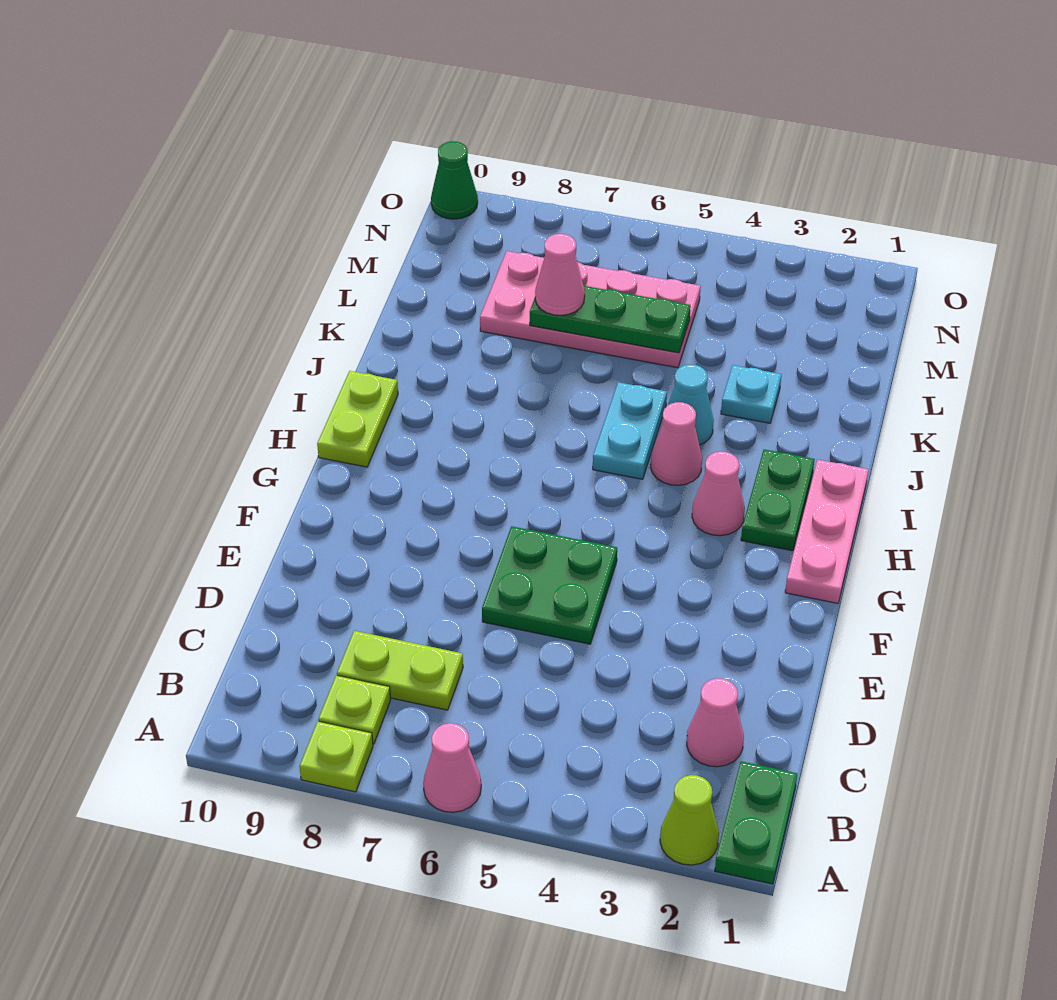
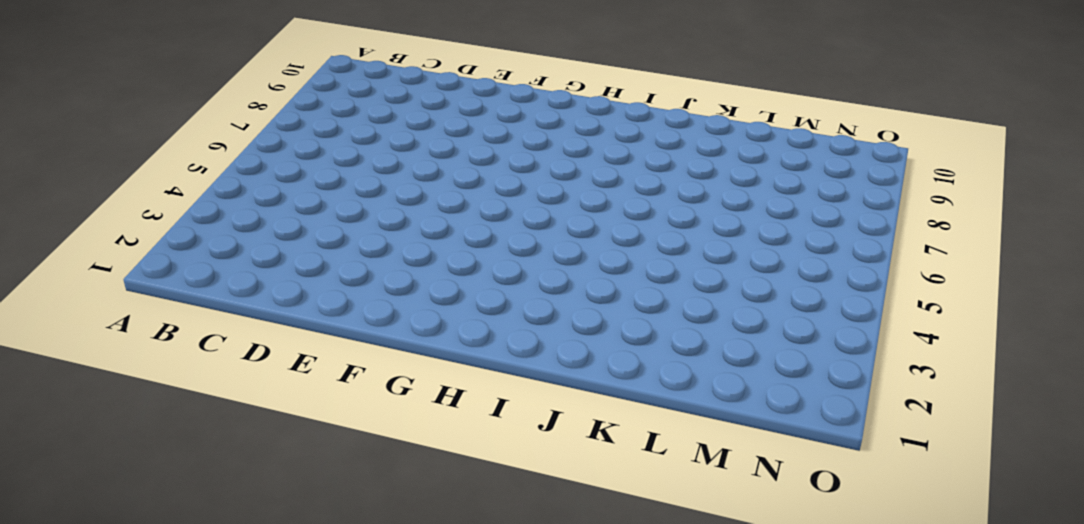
none -> green 1x2 plate [715,761,797,884]
none -> lime 1x1 cone [660,775,719,865]
none -> pink 1x1 cone [423,723,481,812]

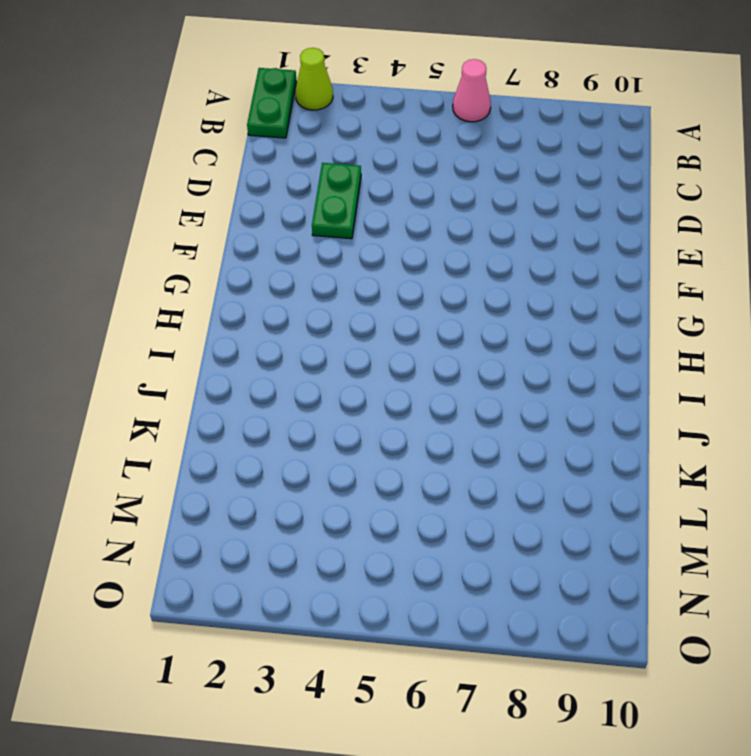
green 1x2 plate [312,163,361,239] -> green 1x2 plate moved to [741,449,815,551]
none -> lime 1x1 plate [299,721,373,792]
none -> lime 1x1 plate [318,675,391,744]
none -> pink 1x1 cone [687,678,744,767]

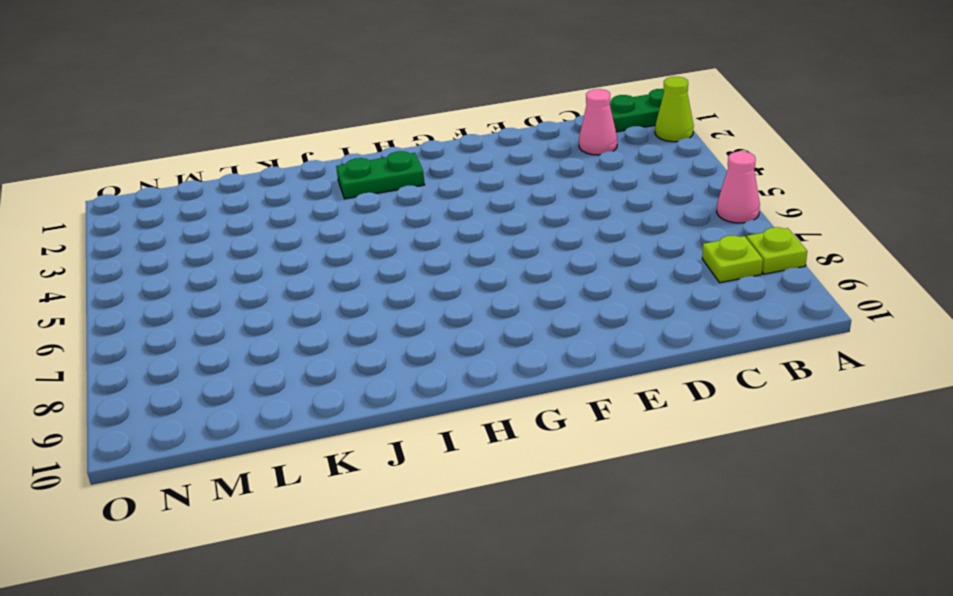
none -> lime 1x2 plate [337,631,463,710]
none -> green 2x2 plate [482,526,617,644]
none -> pink 1x3 plate [785,460,869,603]

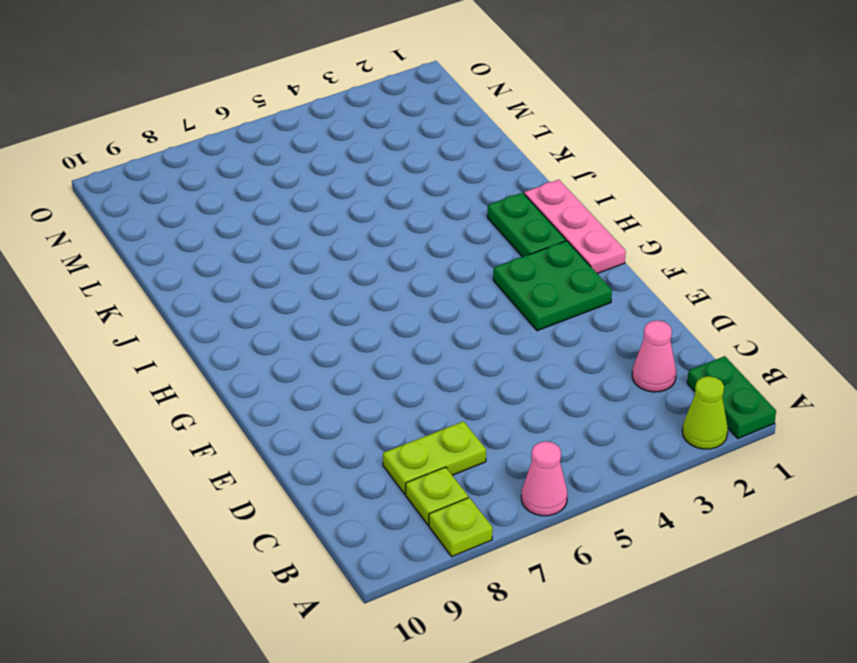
green 2x2 plate [493,241,612,331] -> green 2x2 plate moved to [482,526,617,644]
none -> pink 1x1 cone [692,451,745,536]
none -> lime 1x2 plate [317,371,398,467]
none -> pink 1x1 cone [651,402,702,485]

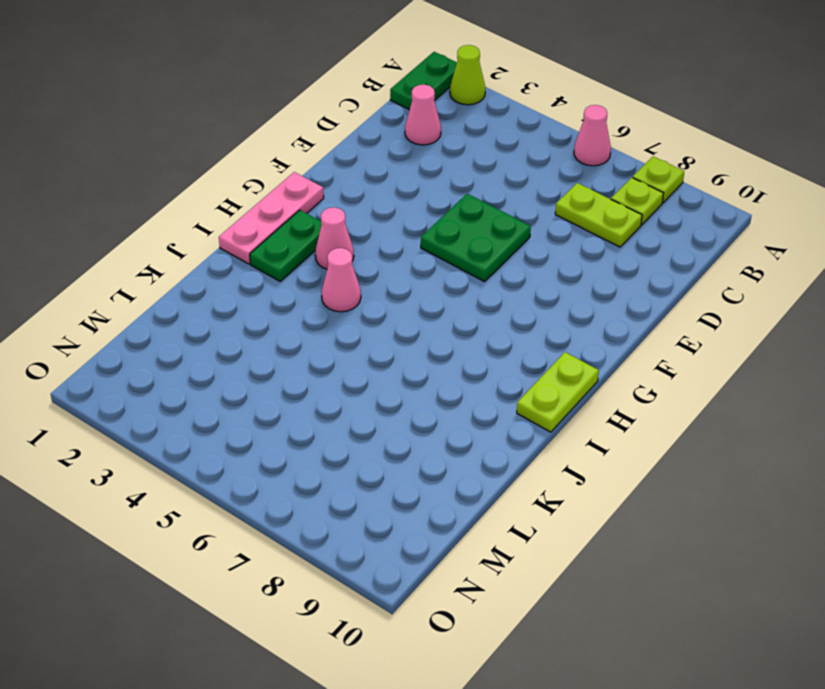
none -> cyan 1x2 plate [593,382,667,479]
none -> cyan 1x1 cone [668,364,714,445]
none -> cyan 1x1 plate [721,365,782,423]

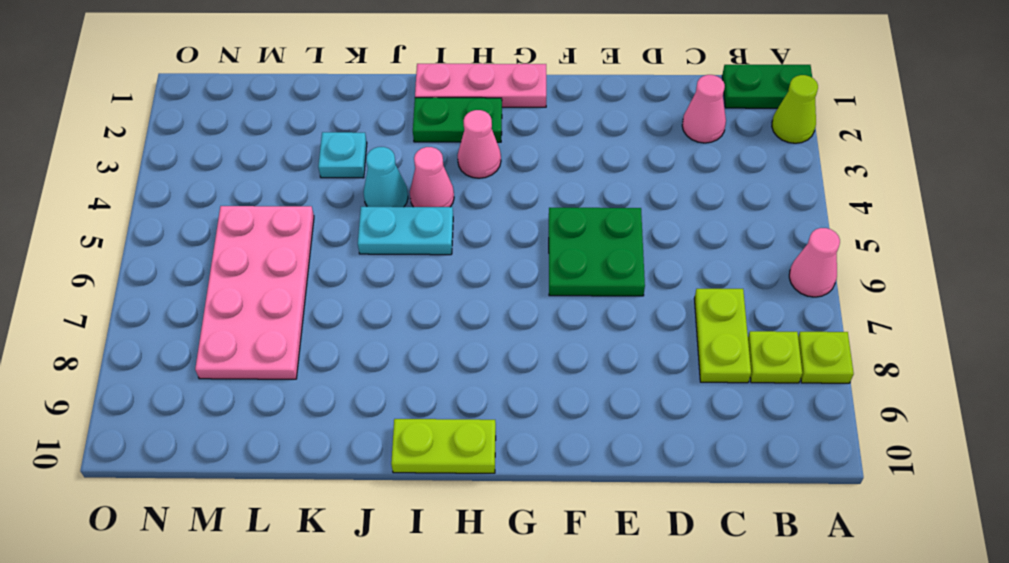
none -> green 1x1 cone [431,141,478,219]
none -> green 1x3 plate [530,286,691,353]
none -> pink 1x1 cone [535,234,585,315]

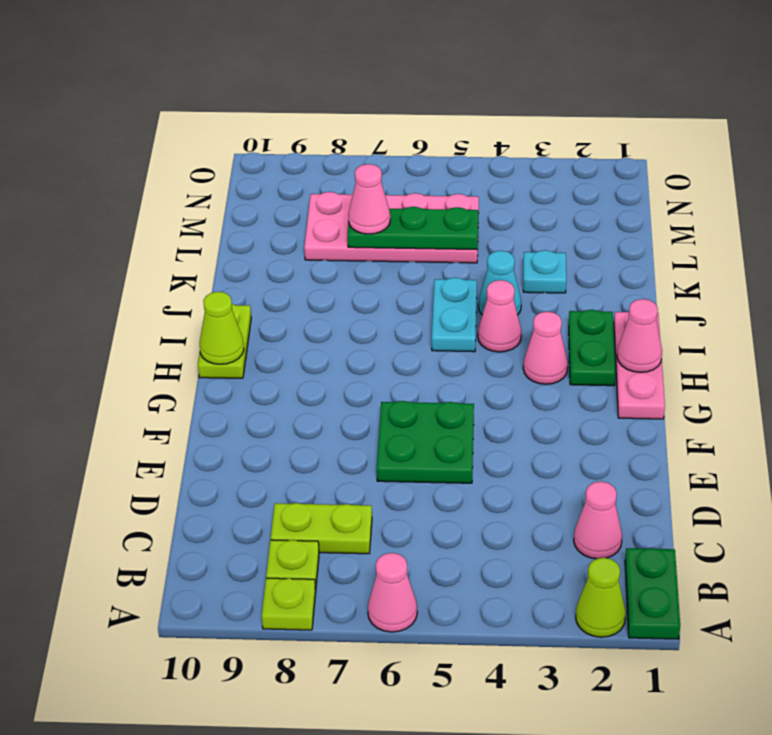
pink 1x1 cone [617,299,662,372] -> none
lime 1x1 cone [199,292,244,364] -> none
none -> green 1x1 cone [431,141,478,219]

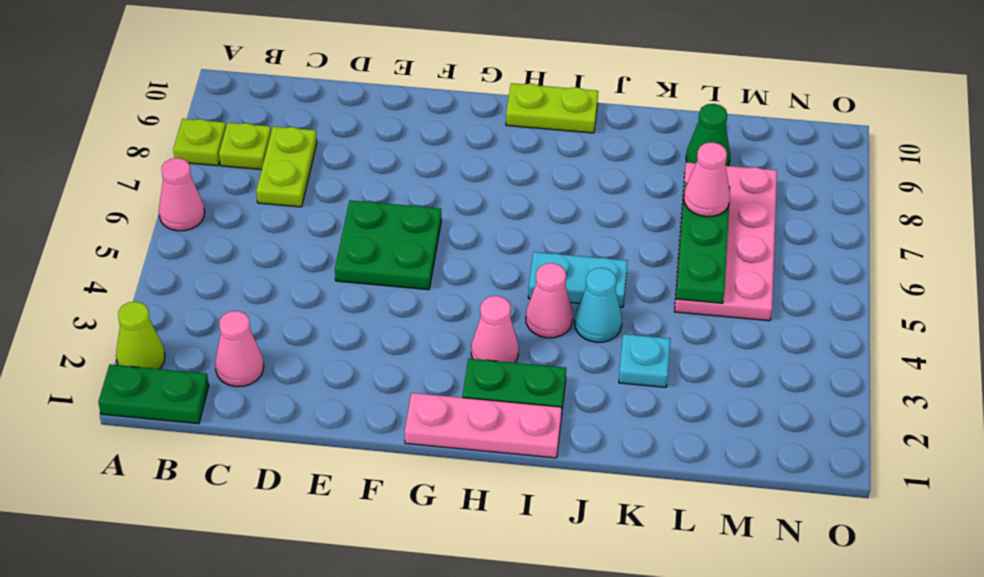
green 1x1 cone [686,104,730,166] -> green 1x1 cone moved to [431,141,478,219]

